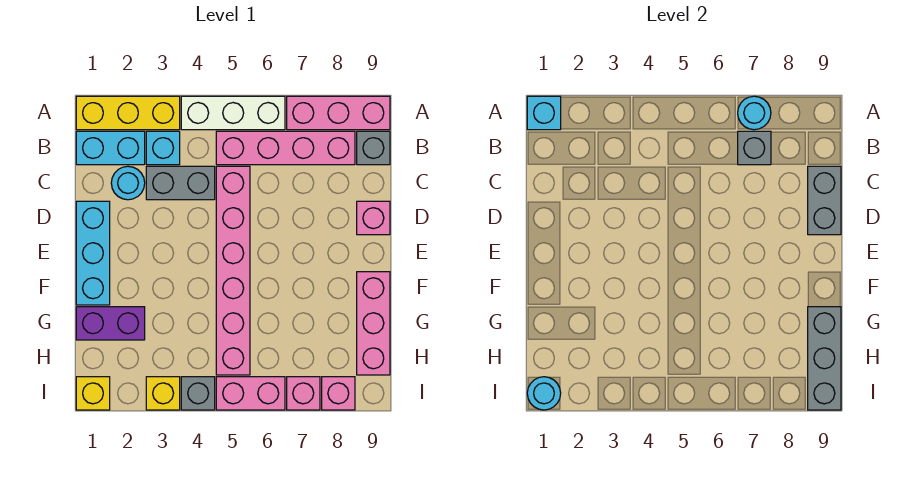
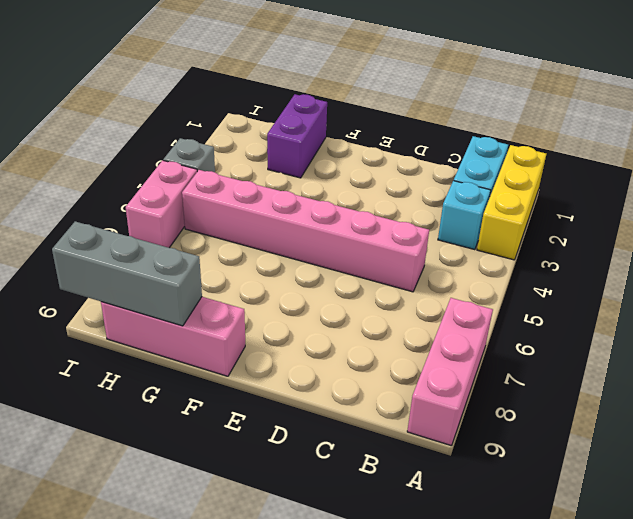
none -> white 1x3 brick [181,96,285,130]
none -> pink 1x4 brick [216,131,355,165]
none -> grey 1x1 brick [357,131,390,165]

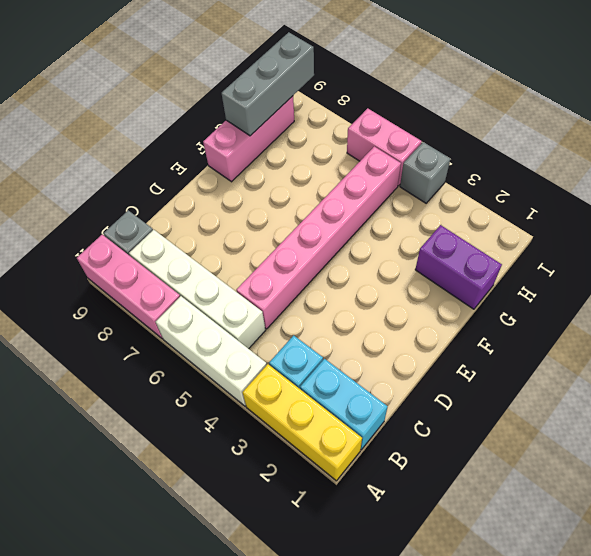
white 1x4 brick [129,230,265,349] -> pink 1x4 brick [216,131,355,165]
none -> cyan 1x1 round brick [111,166,145,200]
none -> grey 1x2 brick [146,166,215,200]
none -> cyan 1x3 brick [76,201,110,305]

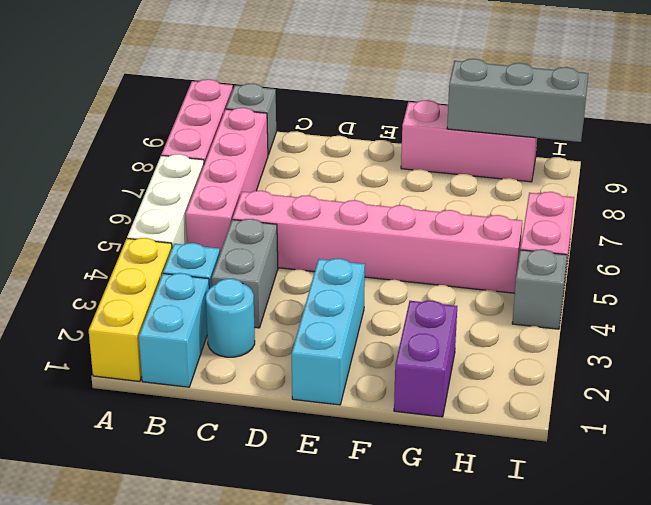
cyan 1x3 brick [292,259,365,405] -> cyan 1x3 brick turned to [76,201,110,305]
none -> pink 1x1 brick [357,201,390,235]
none -> yellow 1x1 brick [76,377,110,410]
none -> yellow 1x1 brick [146,377,180,410]

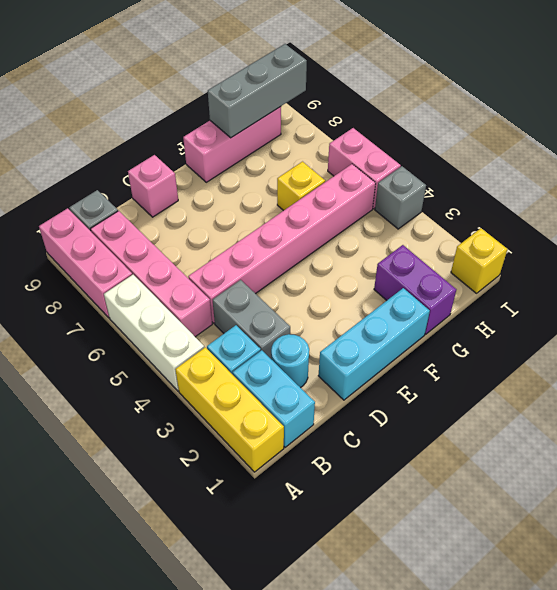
yellow 1x1 brick [277,162,325,211] -> yellow 1x1 brick moved to [146,377,180,410]
none -> pink 1x1 brick [287,377,320,410]
none -> pink 1x1 brick [322,377,355,410]
none -> cyan 1x1 brick [527,96,561,130]

